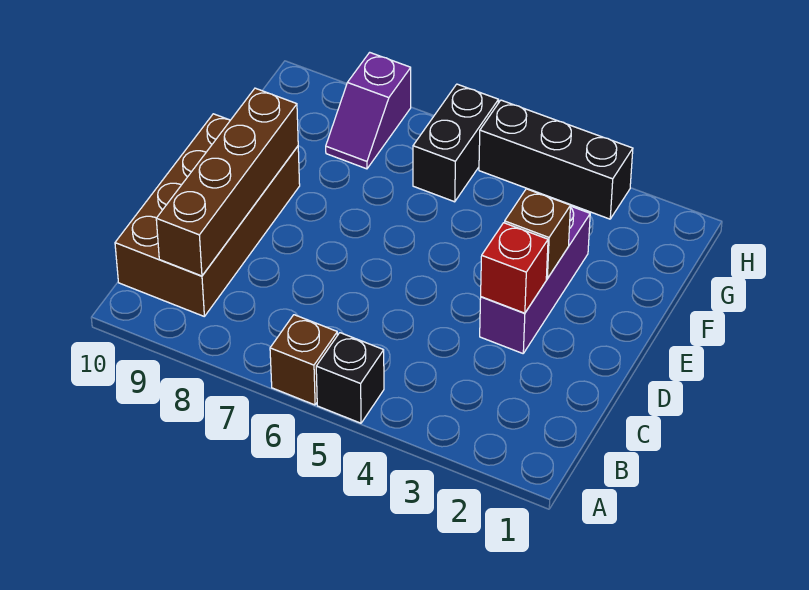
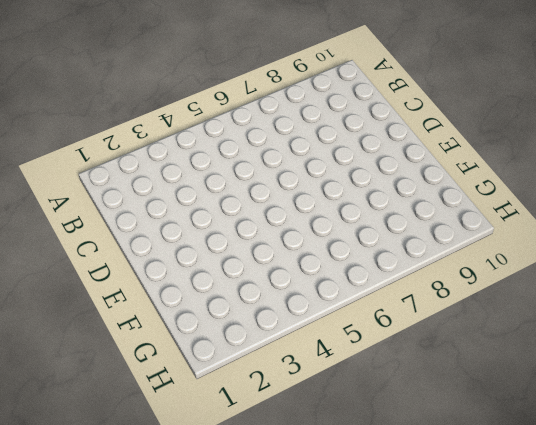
none -> black 1x1 brick [316,333,384,423]
none -> brown 1x1 brick [270,315,337,405]

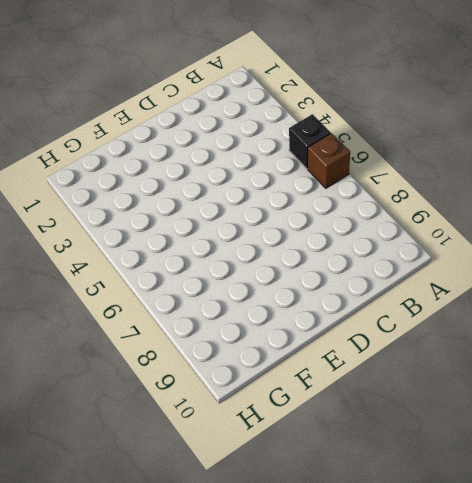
none -> brown 2x4 brick [115,114,300,316]
none -> purple 1x3 brick [480,206,590,353]

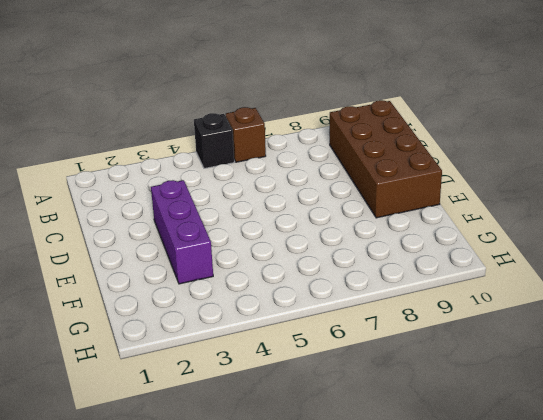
none -> black 1x2 brick [413,84,499,202]
none -> purple 1x2 slope [326,52,411,169]

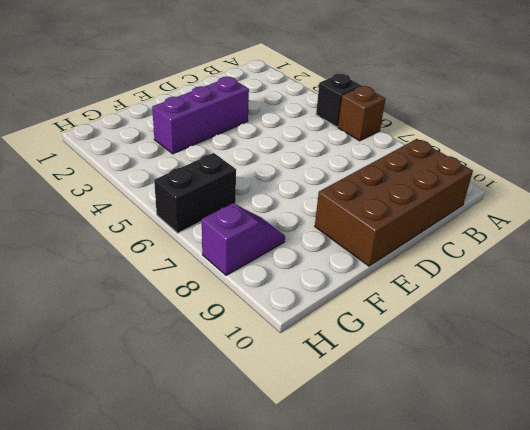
none -> black 1x3 brick [479,100,633,219]
none -> brown 1x4 brick [156,88,298,276]

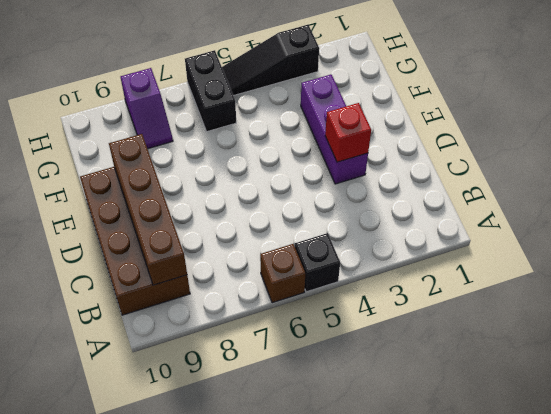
black 1x3 slope [222,25,319,96] -> black 1x3 brick [479,100,633,219]
none -> brown 1x1 brick [505,189,570,278]

